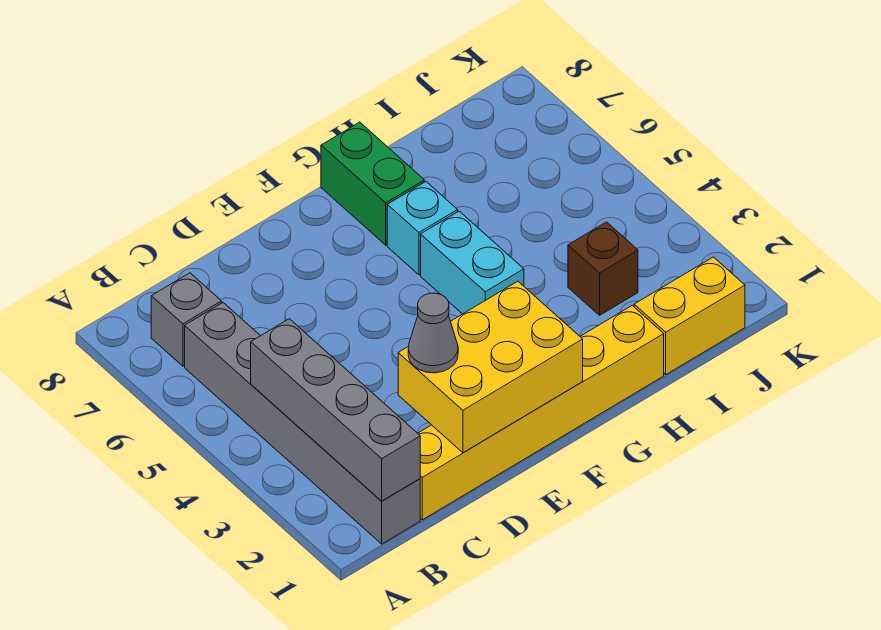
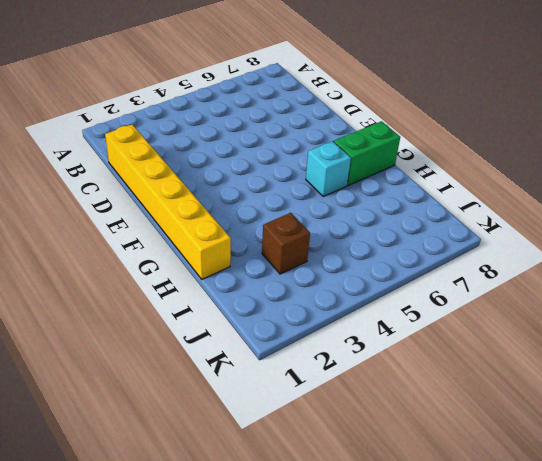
none -> grey 1x6 brick [185,303,420,544]
none -> grey 1x1 brick [151,273,222,366]

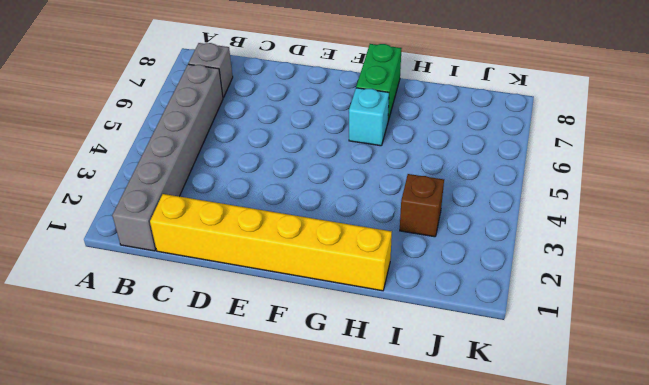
none -> cyan 1x2 brick [421,211,524,314]
none -> yellow 1x2 brick [634,257,745,375]

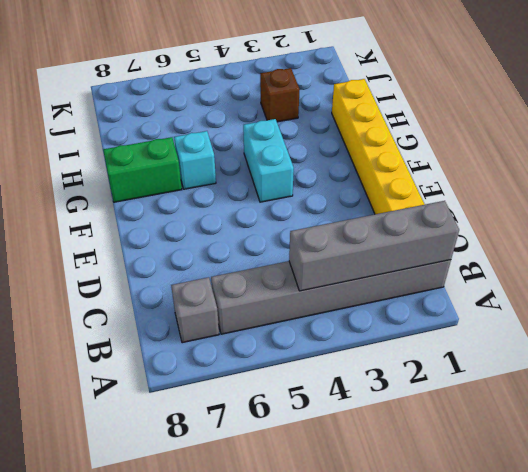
cyan 1x2 brick [243,119,294,202] -> cyan 1x2 brick turned to [421,211,524,314]
none -> yellow 1x2 brick [634,257,745,375]
none -> yellow 2x3 brick [398,281,583,453]

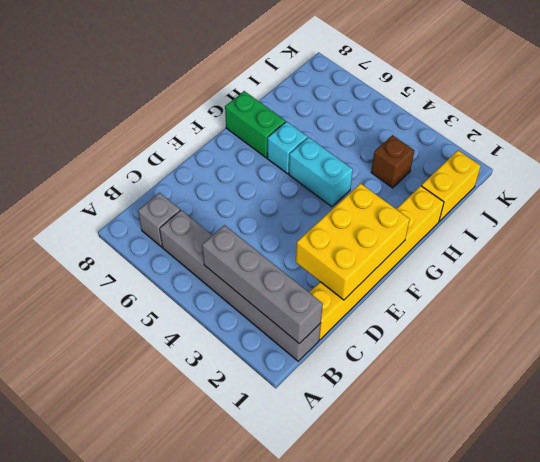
none -> grey 1x1 cone [408,293,458,373]

